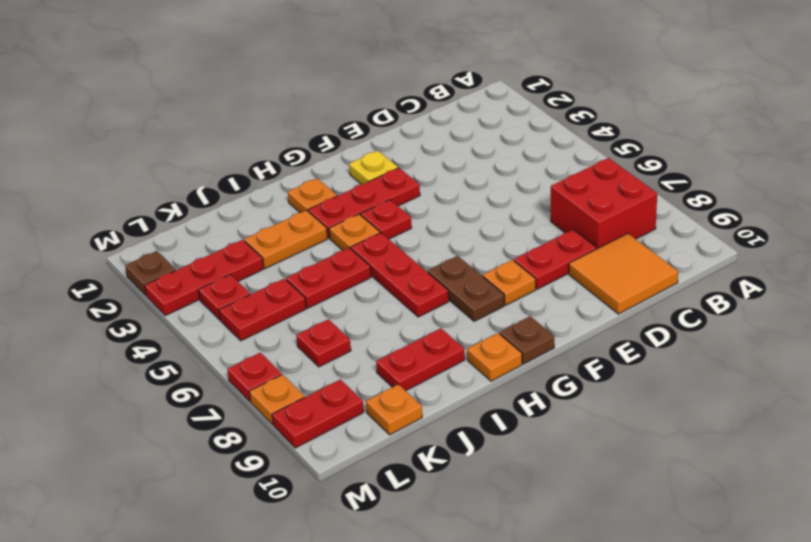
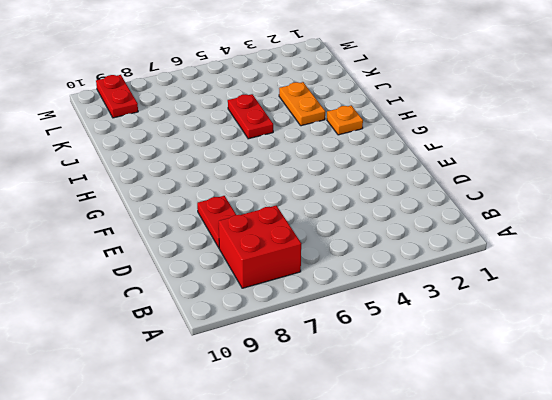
none -> orange 2x2 tile [569,233,678,314]
none -> yellow 1x1 plate [349,151,398,184]
none -> red 1x3 plate [308,168,420,238]

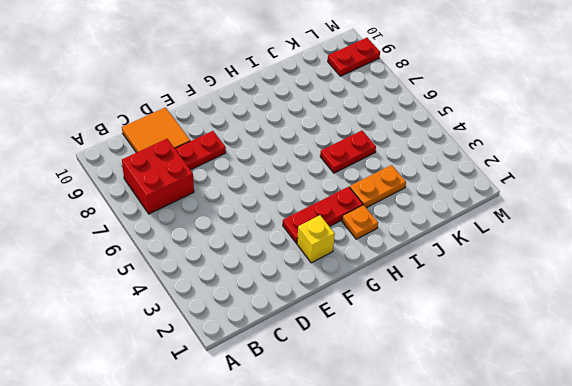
yellow 1x1 brick [297,215,335,263] -> yellow 1x1 plate [349,151,398,184]
none -> orange 1x1 plate [483,260,536,305]
none -> red 1x1 plate [361,200,412,239]
none -> brown 1x2 plate [428,256,504,321]

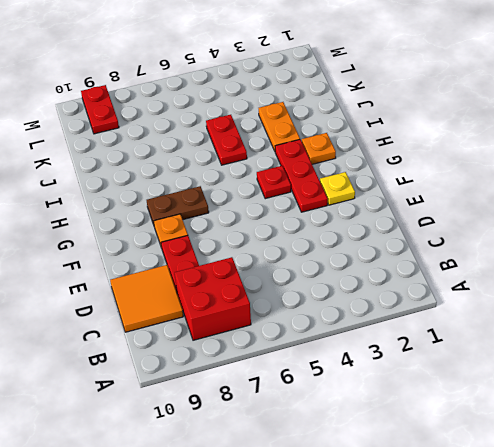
none -> brown 1x1 plate [500,316,554,364]
none -> orange 1x1 plate [329,214,380,250]
none -> red 1x3 plate [351,233,449,317]

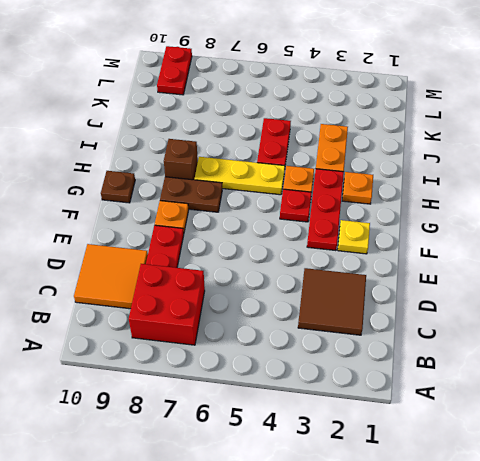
brown 2x2 tile [298,268,366,335] -> none
yellow 1x3 plate [195,157,285,195] -> red 1x3 plate [351,233,449,317]
brown 1x1 brick [164,139,198,180] -> none
none -> orange 1x1 plate [467,333,522,381]
none -> red 1x2 plate [376,328,465,391]
none -> red 1x3 plate [145,240,263,316]

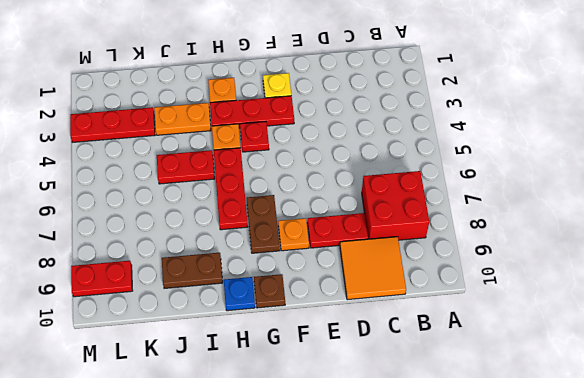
blue 1x1 plate [224,277,255,311] -> orange 1x1 plate [467,333,522,381]
brown 1x2 plate [162,253,223,288] -> red 1x2 plate [376,328,465,391]
none -> red 1x2 plate [219,279,306,341]
none -> red 1x1 plate [296,319,351,367]
none -> orange 1x1 plate [366,384,422,435]

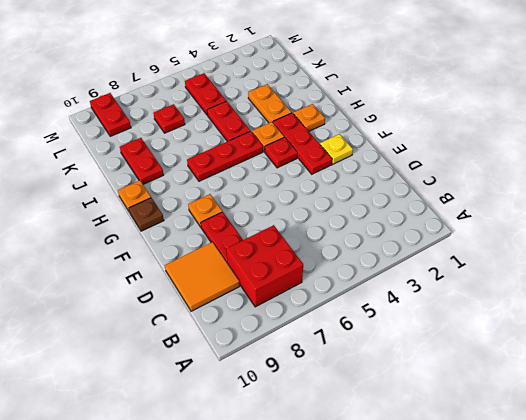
none -> brown 1x2 plate [428,256,504,321]
none -> red 1x3 plate [145,240,263,316]
none -> orange 1x1 plate [366,384,422,435]

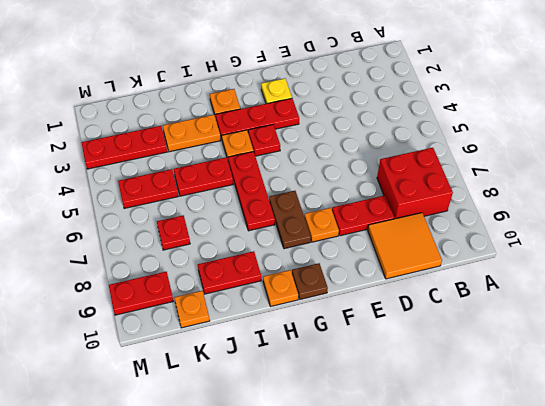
none -> red 1x1 plate [199,274,250,320]
none -> brown 1x1 plate [125,251,176,295]
none -> red 1x1 plate [227,353,282,401]

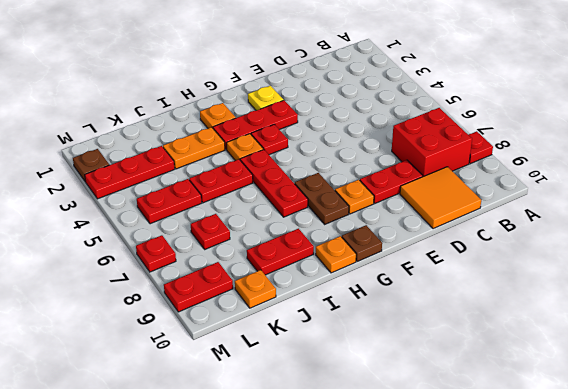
red 1x1 plate [469,131,493,164] -> red 1x1 plate moved to [199,274,250,320]
none -> orange 1x1 plate [249,374,305,425]

